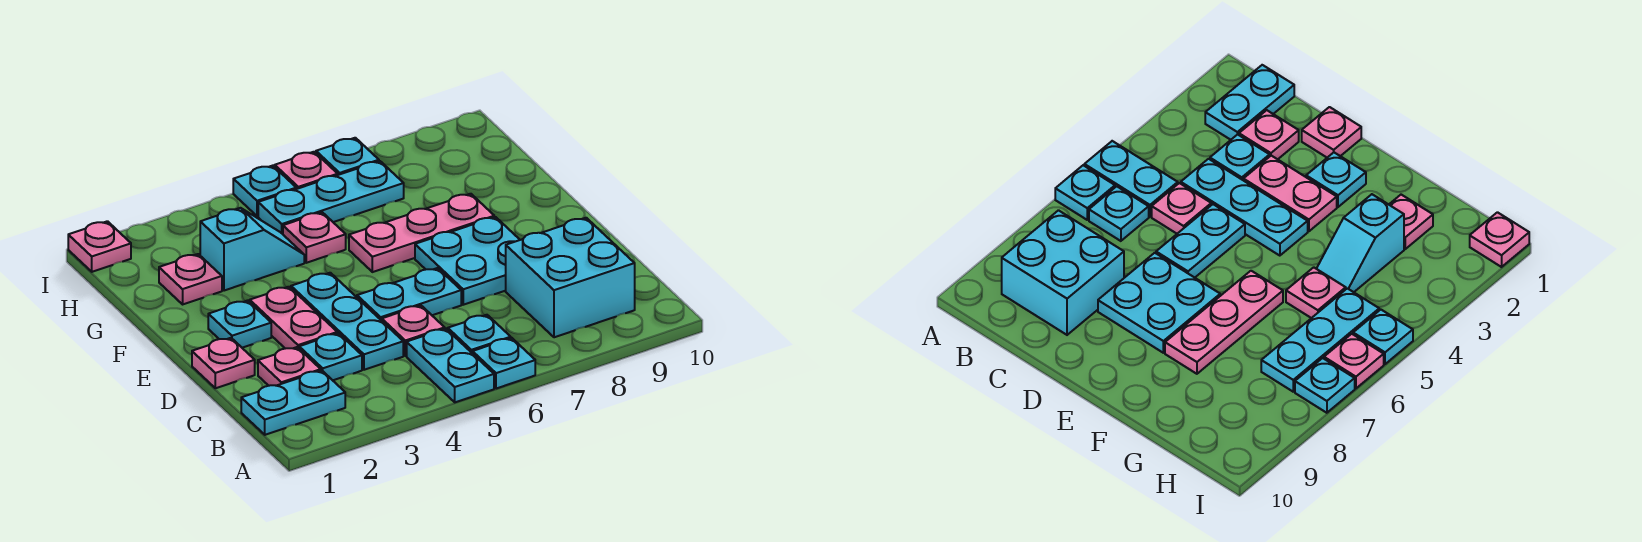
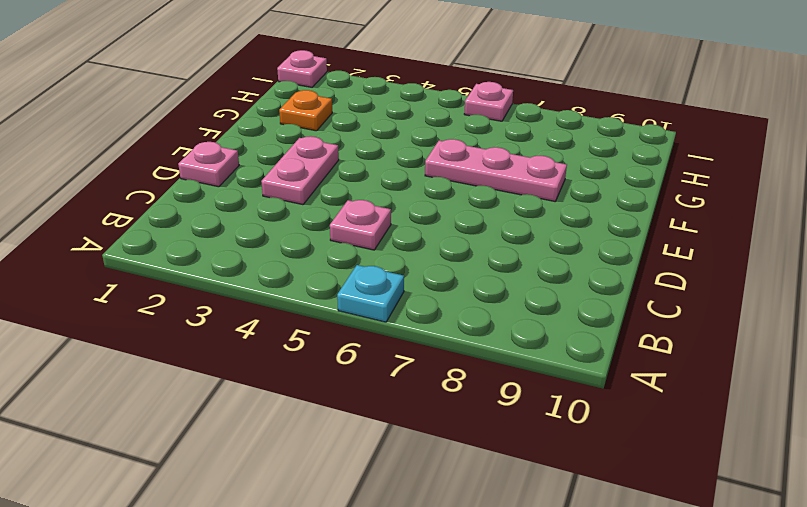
orange 1x1 plate [279,90,332,131] -> pink 1x1 plate [159,254,222,304]
none -> cyan 1x2 plate [407,329,494,402]
none -> cyan 1x2 plate [241,370,345,435]
none -> cyan 1x1 plate [448,315,511,354]

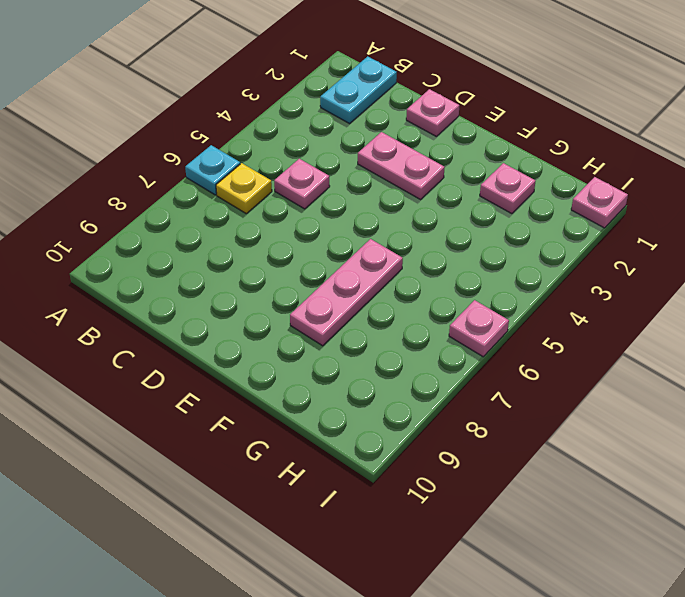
yellow 1x1 plate [216,163,272,213] -> cyan 1x1 plate [448,315,511,354]
none -> cyan 1x2 plate [407,329,494,402]
none -> cyan 2x2 brick [506,218,635,337]
none -> pink 1x1 plate [258,347,321,386]

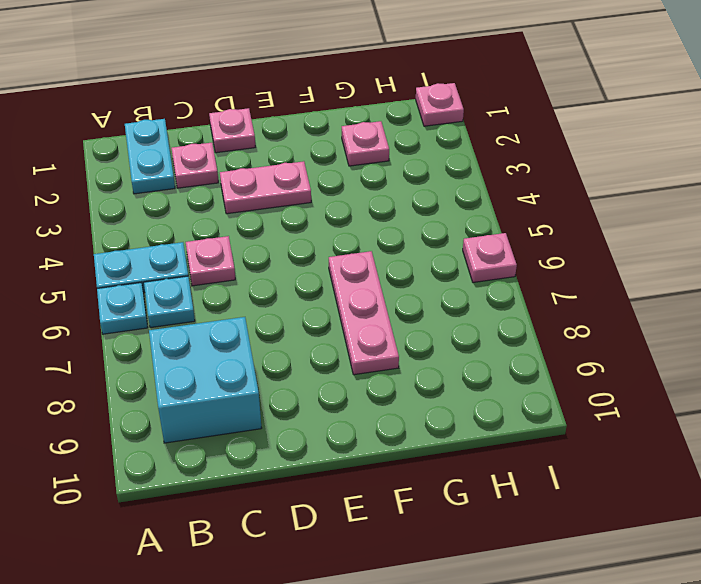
none -> cyan 1x1 plate [299,333,362,380]
none -> cyan 1x3 plate [291,273,403,370]
none -> cyan 1x2 plate [357,268,461,321]

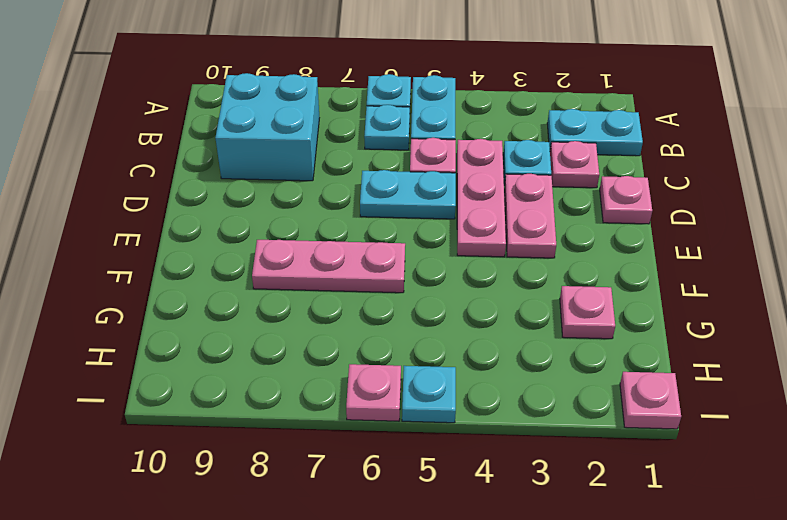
pink 1x3 plate [457,139,506,257] -> cyan 1x3 plate [291,273,403,370]
none -> cyan 2x2 plate [415,217,520,305]
none -> cyan 1x1 plate [208,300,271,348]
none -> cyan 1x2 slope [200,208,304,291]

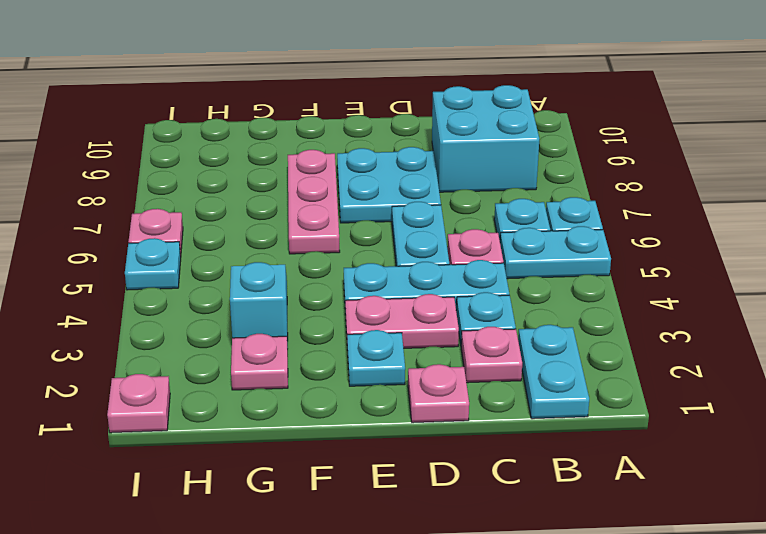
none -> pink 1x1 plate [283,212,346,263]
none -> cyan 1x3 plate [258,161,404,234]
none -> cyan 1x1 plate [316,138,379,175]

